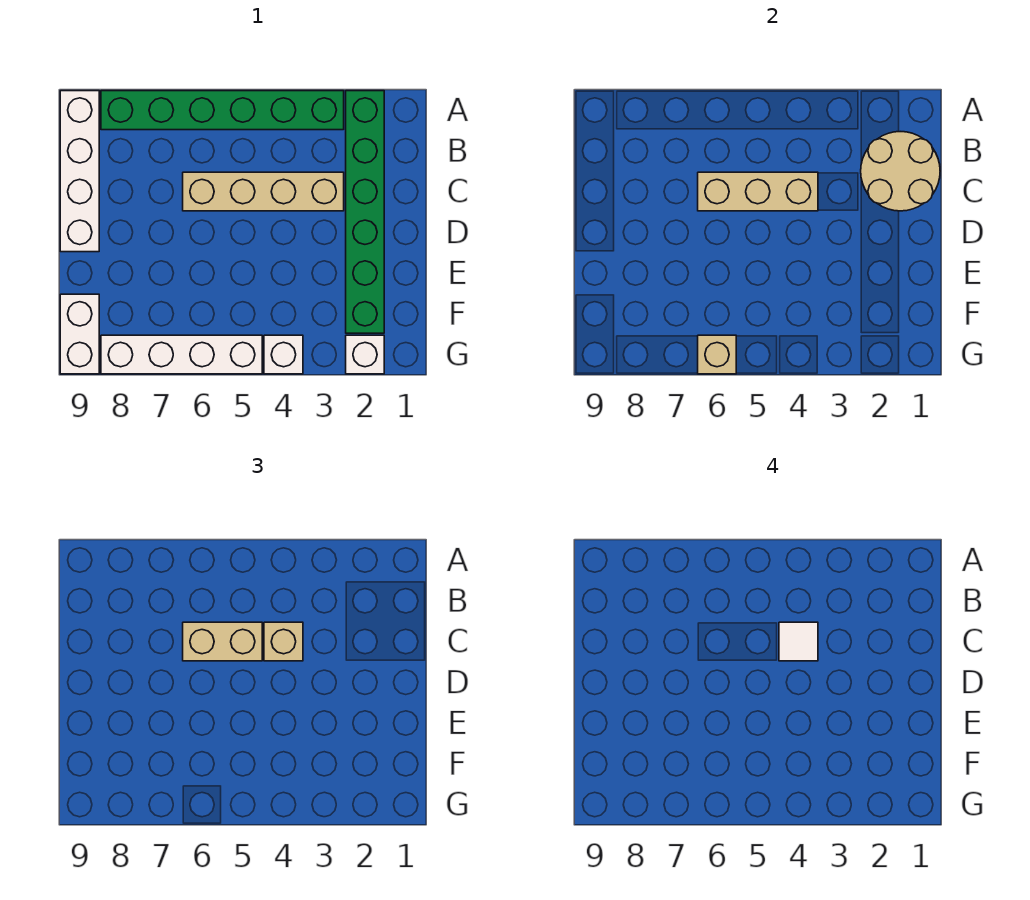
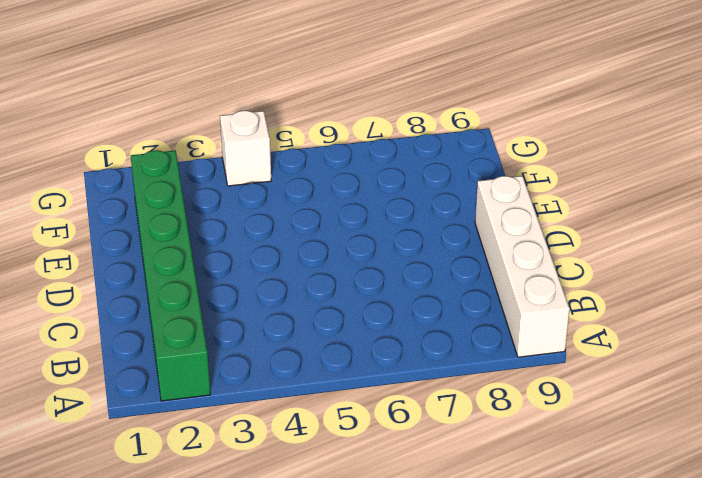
none -> green 1x6 brick [101,91,344,130]
none -> tan 1x4 brick [183,172,344,211]
none -> white 1x2 brick [60,294,99,374]

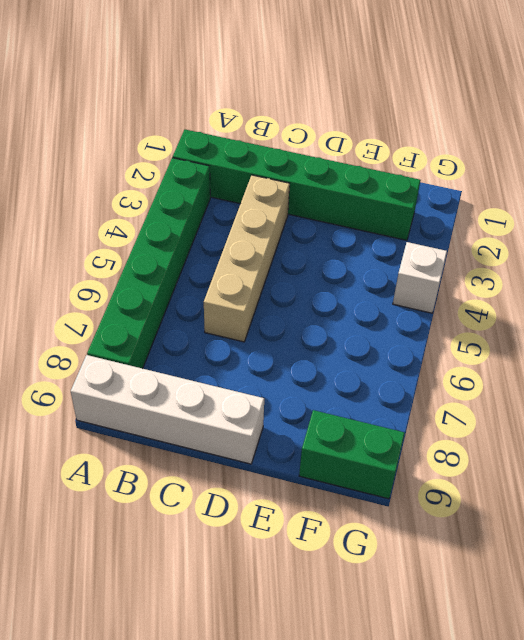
green 1x2 brick [299,410,405,499] -> white 1x2 brick [60,294,99,374]
none -> white 1x1 brick [346,335,384,374]
none -> white 1x4 brick [101,335,262,374]
none -> tan 2x2 round brick [861,132,940,211]

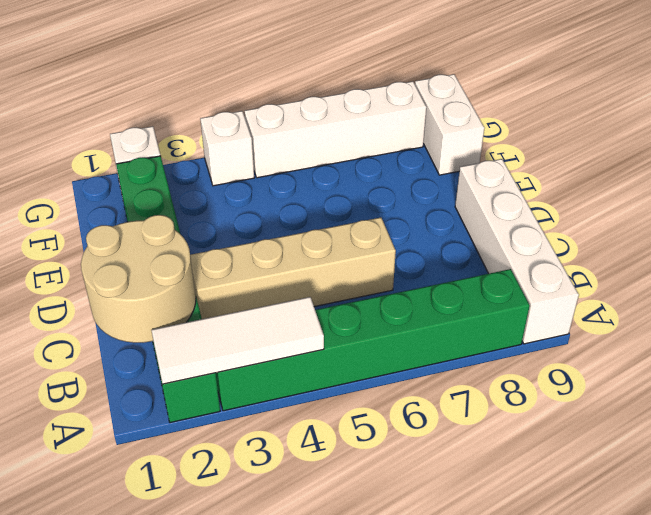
white 1x3 tile [151,297,324,384] -> none
none -> tan 1x3 brick [698,172,818,211]
none -> tan 1x1 brick [698,335,736,374]
none -> tan 1x1 brick [264,622,303,661]

